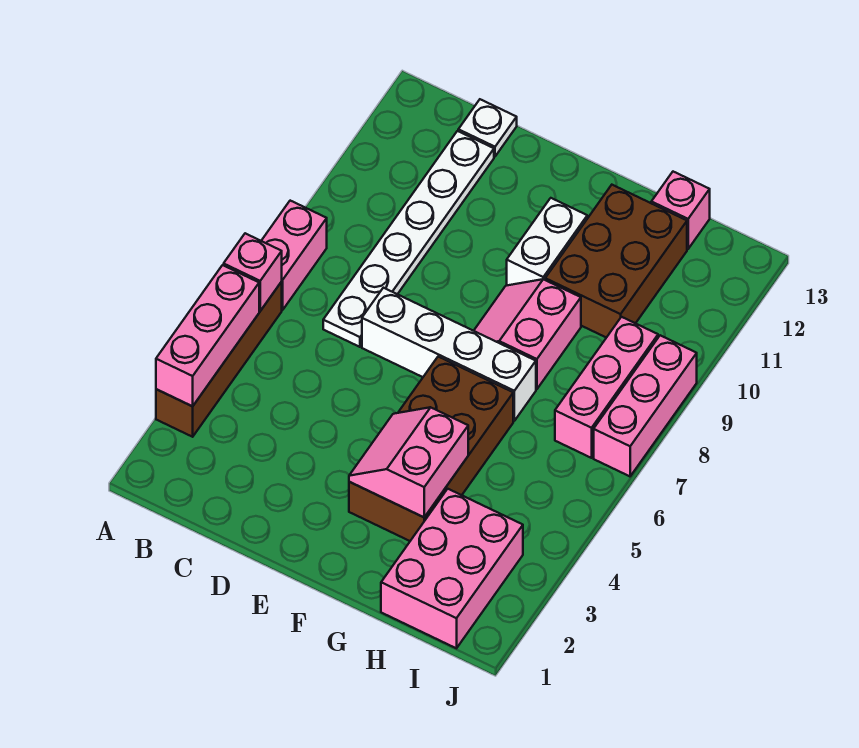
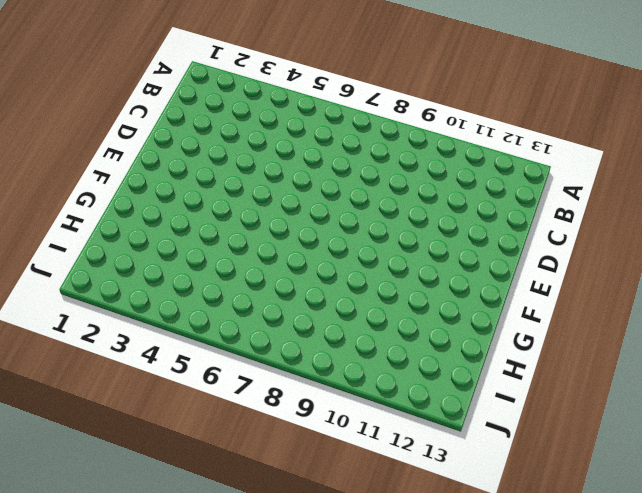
none -> brown 1x4 brick [156,282,282,437]
none -> pink 1x2 brick [261,201,327,310]
none -> white 1x6 plate [323,131,494,347]

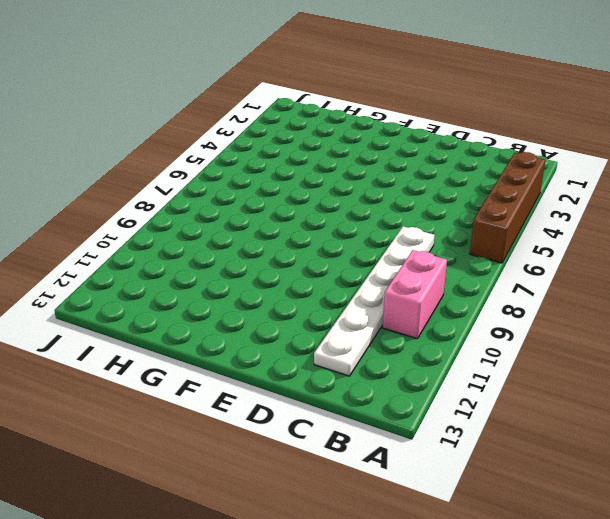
pink 1x2 brick [383,250,447,339] -> pink 1x2 brick moved to [261,201,327,310]
none -> white 1x1 plate [458,99,517,156]
none -> white 1x4 brick [362,288,536,421]
none -> brown 2x4 brick [349,357,513,541]

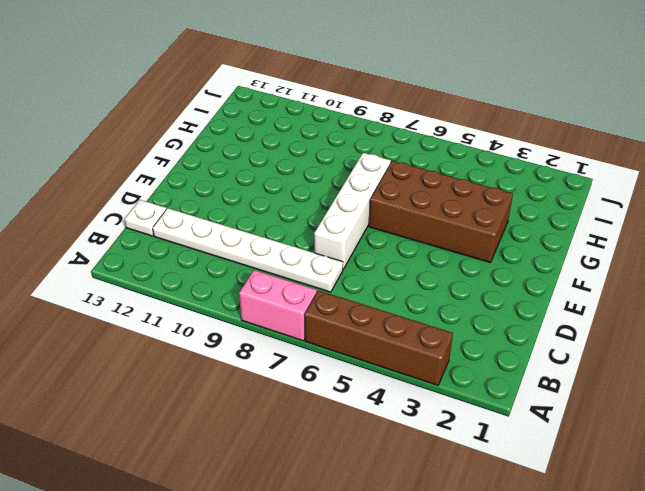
none -> pink 2x2 slope [474,279,581,389]
none -> white 1x2 brick [507,198,587,285]
none -> brown 2x3 brick [545,185,687,338]

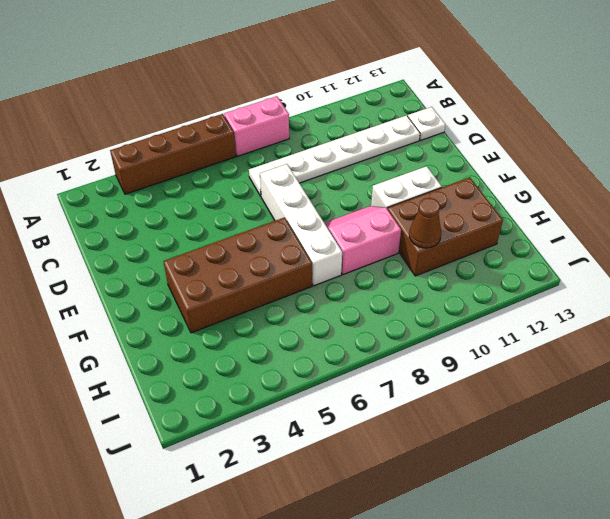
brown 1x1 cone [409,198,441,248] -> none
none -> pink 2x3 brick [381,489,523,648]
none -> pink 1x1 brick [651,172,710,249]
none -> pink 1x3 brick [555,317,658,458]

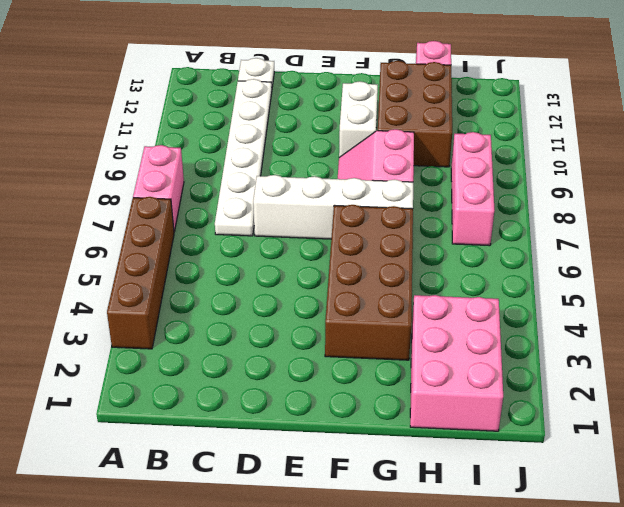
none -> pink 1x3 brick [594,335,697,476]
none -> pink 1x3 brick [156,265,259,406]
none -> pink 1x1 brick [224,233,282,311]

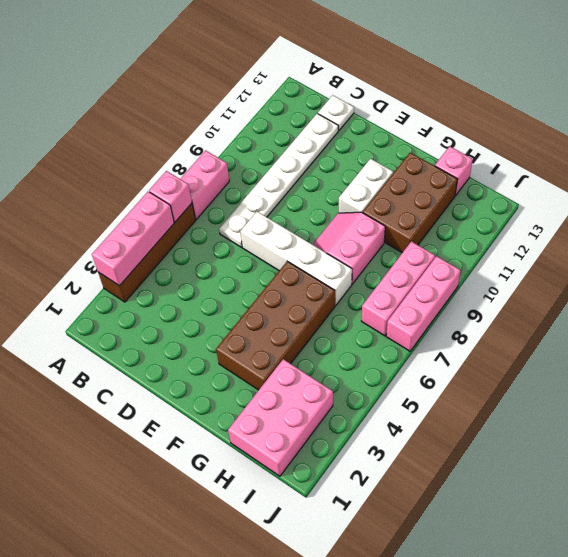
none -> pink 2x2 slope [349,407,468,517]

